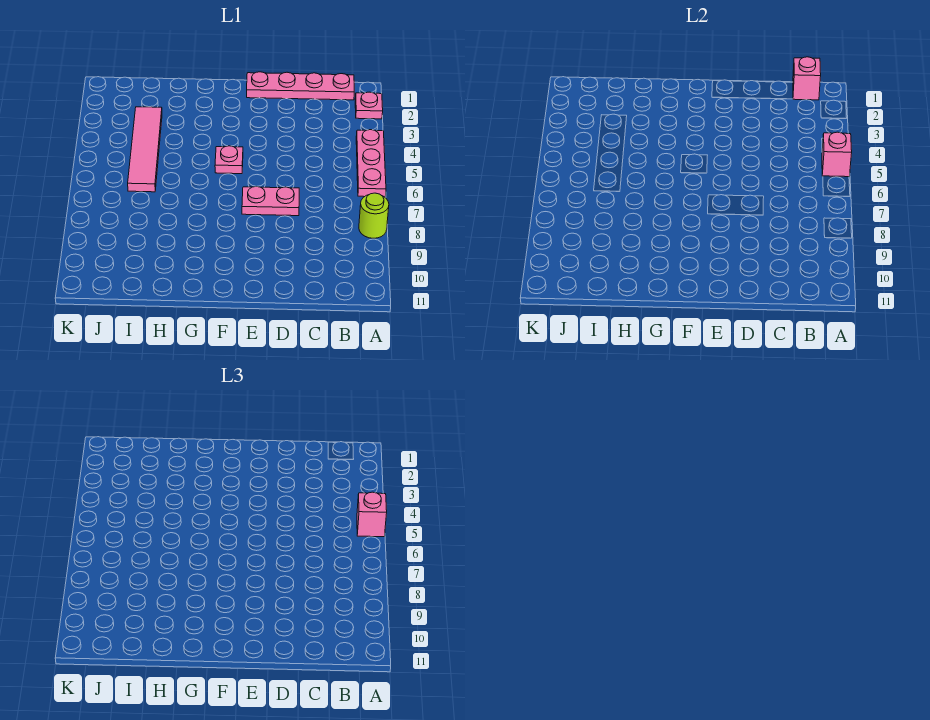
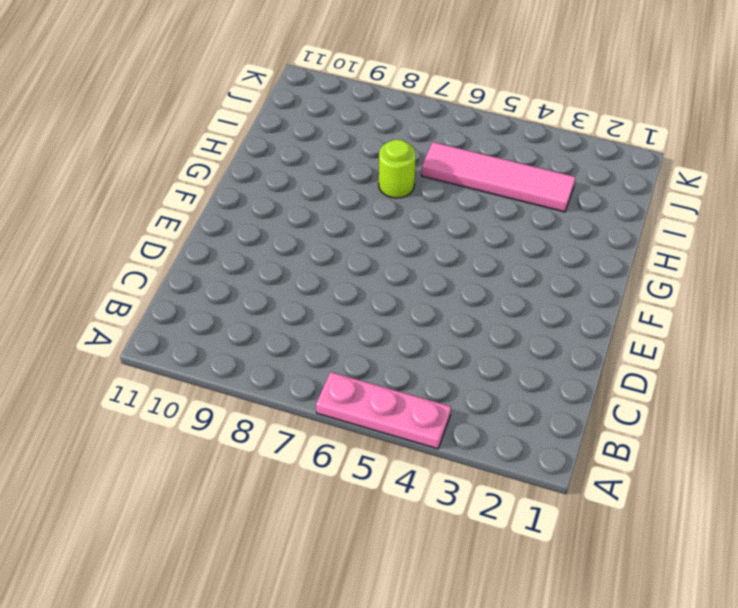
lime 1x1 round brick [379,139,416,198] -> lime 1x1 round brick moved to [359,193,389,238]
none -> pink 1x1 plate [355,92,383,119]
none -> pink 1x4 plate [247,72,354,100]

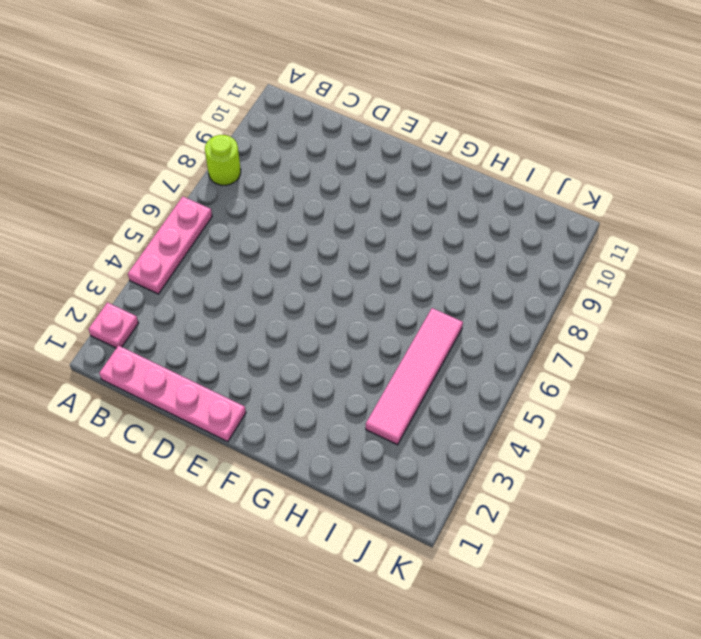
none -> pink 1x2 plate [242,186,299,216]
none -> pink 1x1 plate [215,146,243,174]

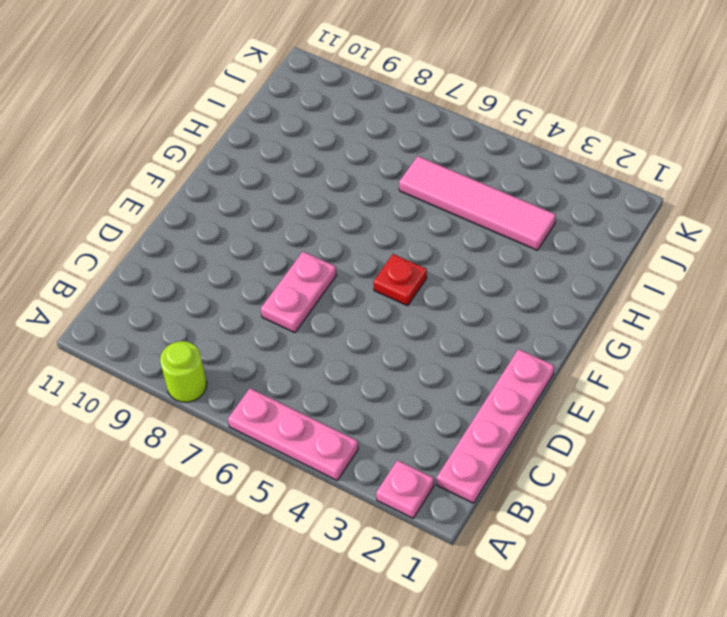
red 1x1 plate [373,254,427,306] -> pink 1x1 plate [215,146,243,174]
none -> pink 1x1 brick [822,132,852,177]
none -> pink 1x1 brick [793,57,821,100]

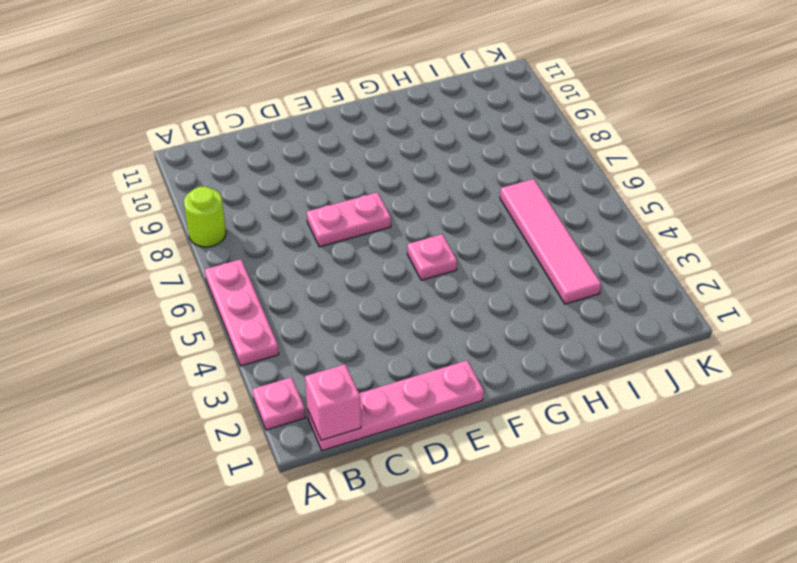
none -> pink 1x1 brick [822,132,852,177]
none -> pink 1x1 brick [357,492,387,537]

